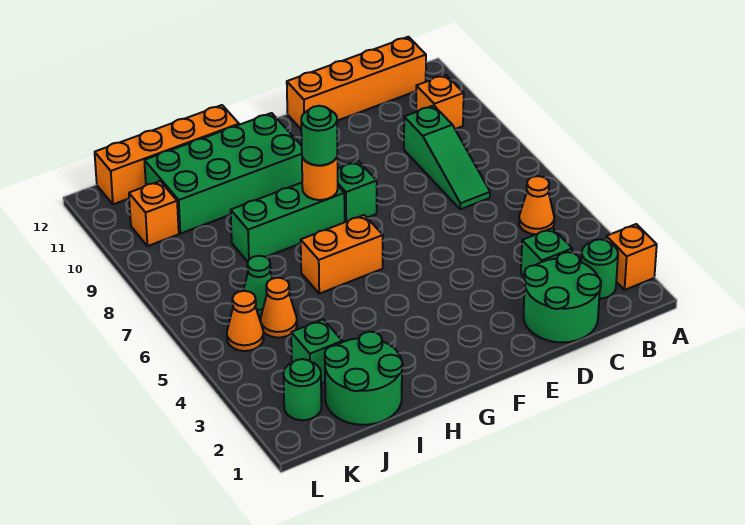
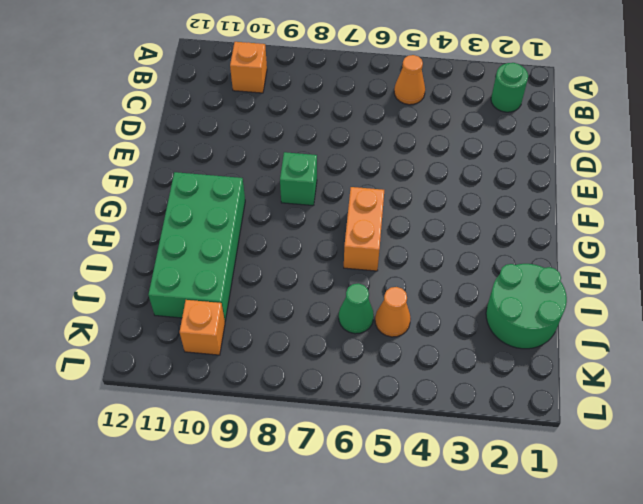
none -> orange 1x1 brick [606,224,657,290]
none -> orange 1x4 brick [287,37,426,129]
none -> green 2x2 round brick [524,252,601,342]

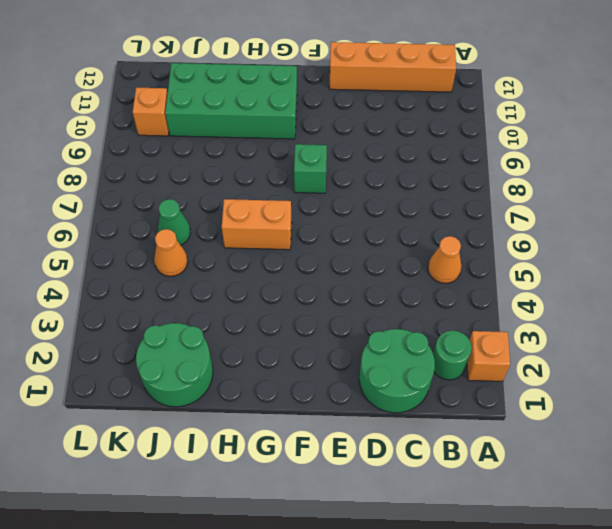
none -> orange 1x1 brick [416,75,464,129]
none -> green 1x1 brick [521,228,572,277]
none -> green 1x3 slope [404,106,490,209]

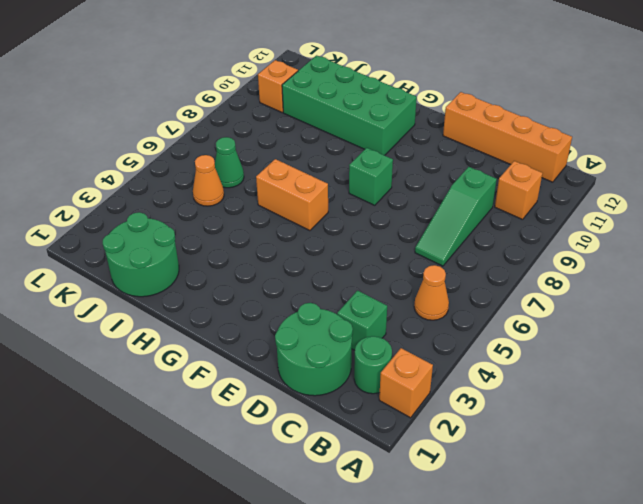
none -> green 1x3 brick [231,183,345,262]
none -> orange 1x4 brick [95,105,239,204]
none -> green 1x1 brick [291,319,342,383]

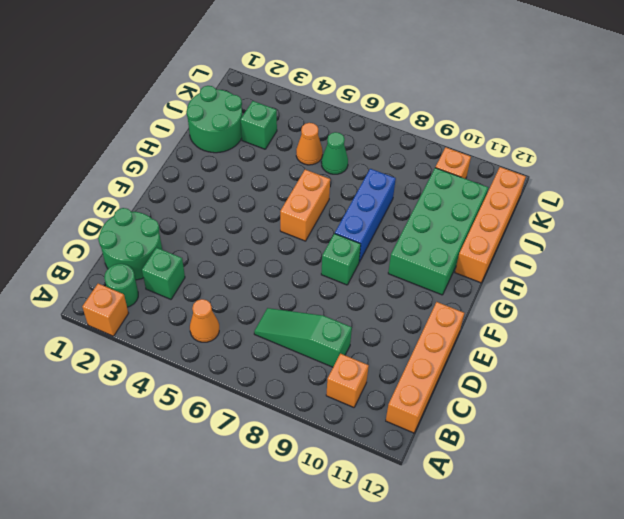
blue 1x3 brick [335,169,396,262] -> green 1x3 brick [231,183,345,262]
none -> green 1x1 round brick [283,359,321,420]
none -> orange 1x1 cone [227,291,264,351]
none -> orange 1x1 round brick [302,156,338,200]

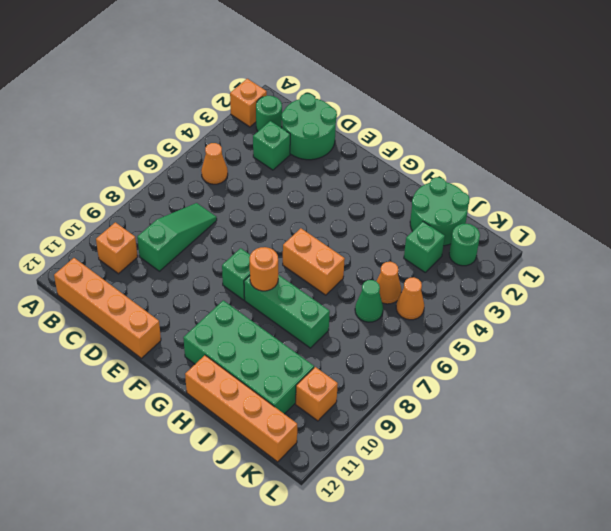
none -> green 1x1 round brick [301,106,338,165]

